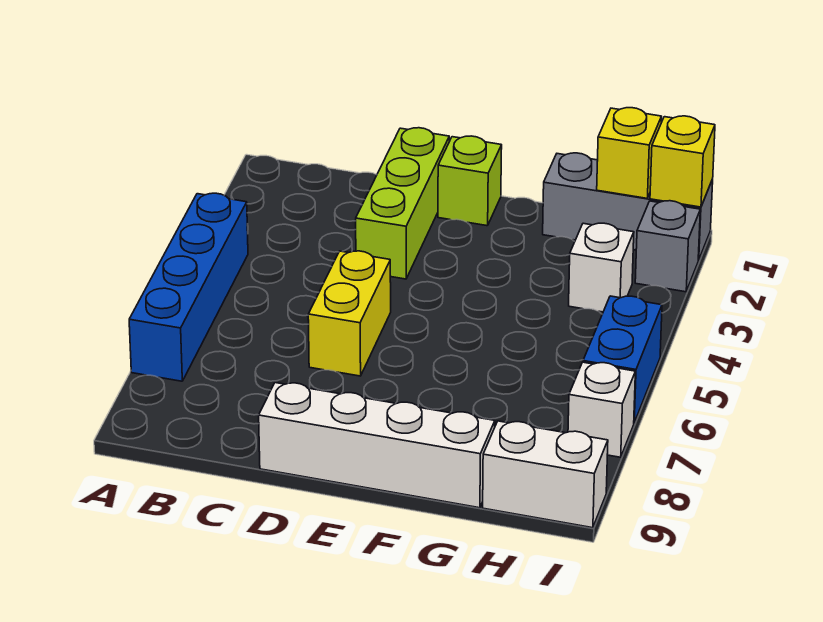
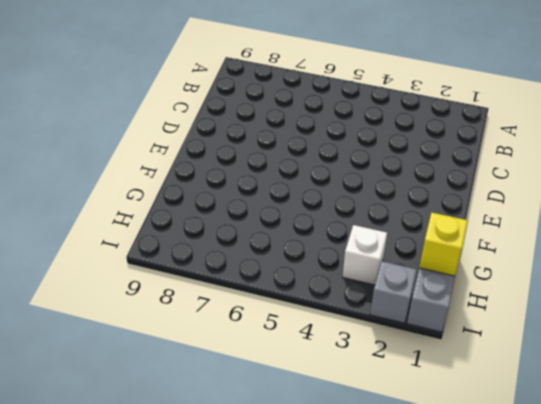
none -> blue 1x4 brick [129,193,248,381]
none -> lime 1x3 brick [356,128,449,279]
none -> yellow 1x2 brick [308,251,391,376]

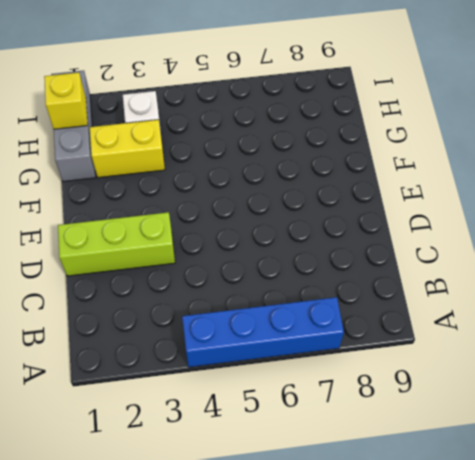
yellow 1x2 brick [90,120,165,178] -> yellow 1x2 brick moved to [308,251,391,376]
none -> white 1x4 brick [259,383,495,508]
none -> lime 1x1 brick [438,136,502,226]
none -> white 1x2 brick [483,421,608,528]

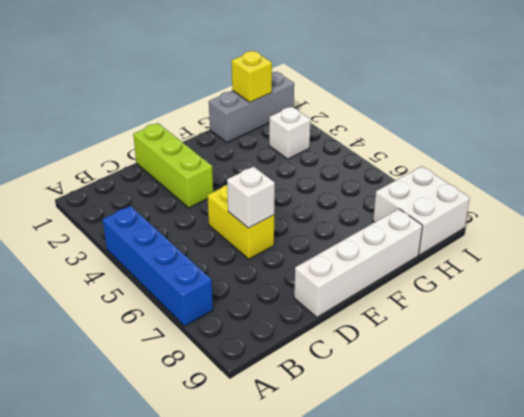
white 1x1 brick [227,166,275,228] -> white 1x1 brick moved to [568,362,635,457]
white 2x2 brick [373,166,470,255] -> white 1x2 brick [483,421,608,528]
none -> lime 1x1 brick [438,136,502,226]
none -> grey 1x1 brick [635,201,700,292]
none -> blue 1x2 brick [583,296,662,422]

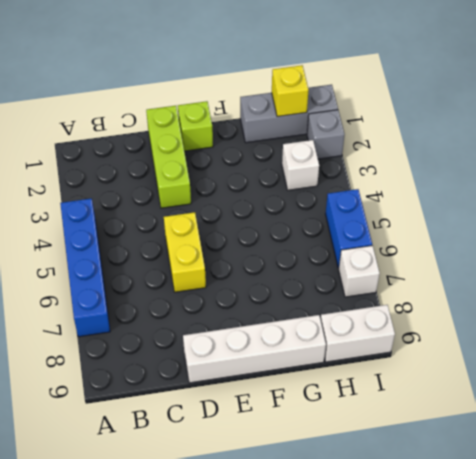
none -> yellow 1x1 brick [650,116,715,207]

